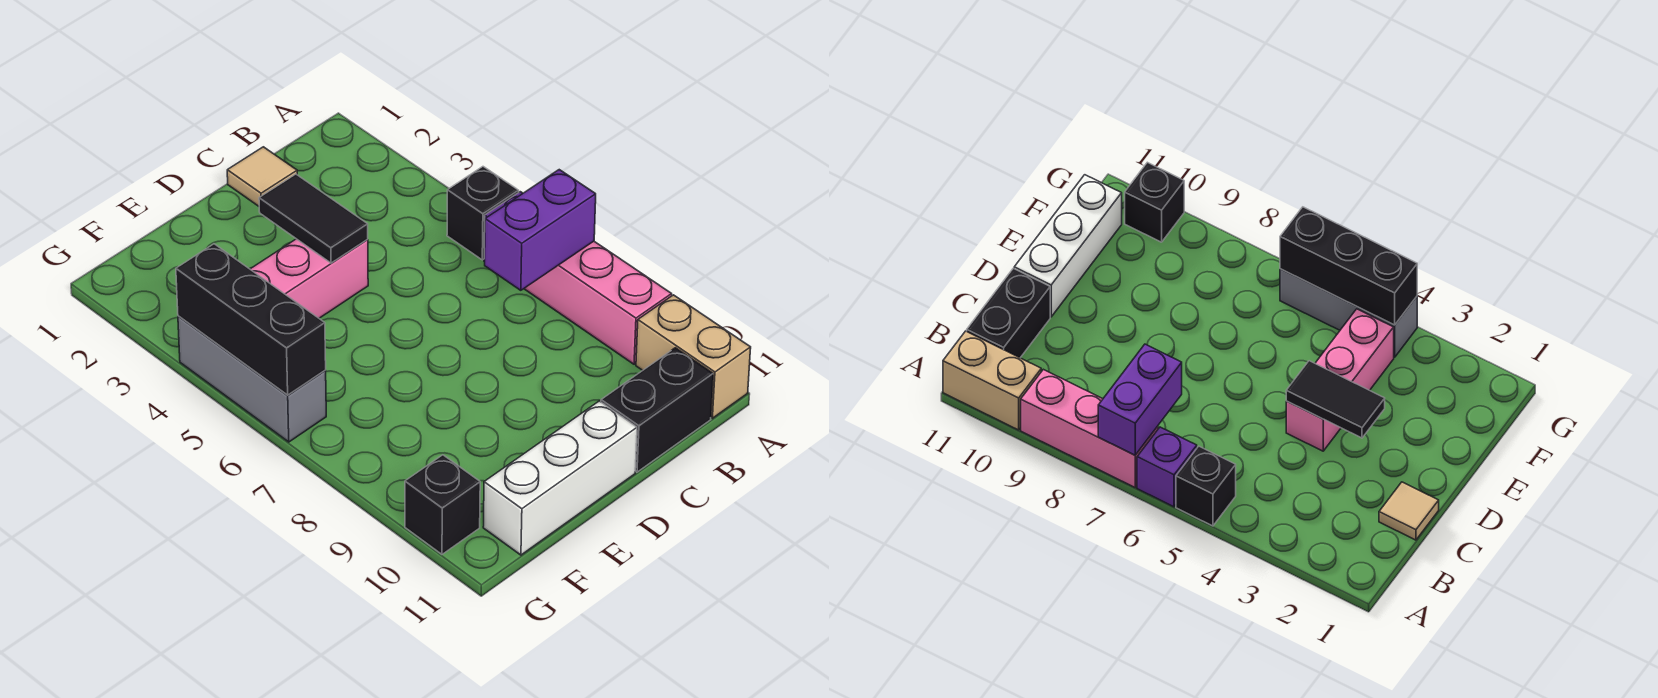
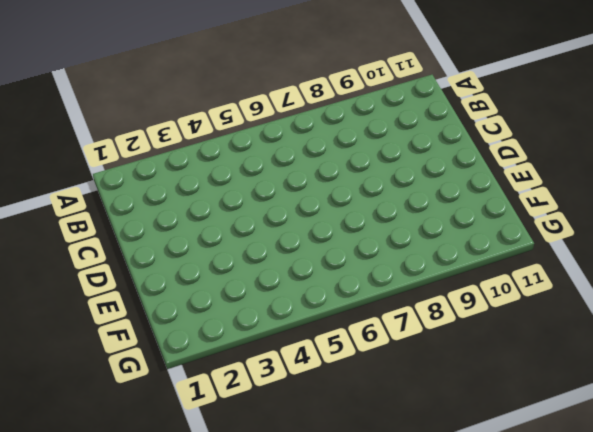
none -> black 1x1 brick [447,167,519,260]
none -> purple 1x1 brick [1137,427,1197,507]
none -> pink 1x3 brick [524,241,672,364]

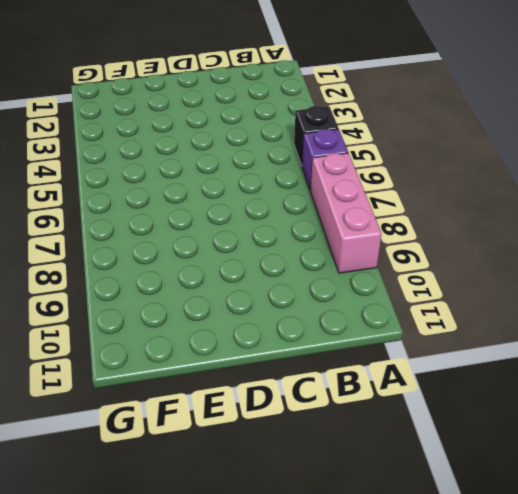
none -> tan 1x2 brick [636,295,751,418]
none -> black 1x2 brick [601,348,713,472]
none -> tan 1x1 tile [227,147,297,206]

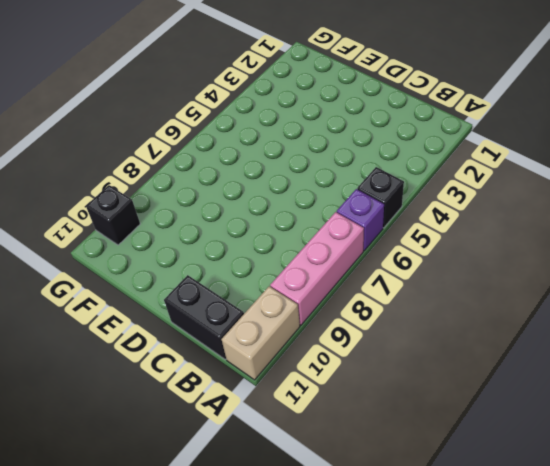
none -> tan 1x1 tile [227,147,297,206]
none -> pink 1x3 brick [250,239,368,318]
none -> white 1x3 brick [483,401,637,555]

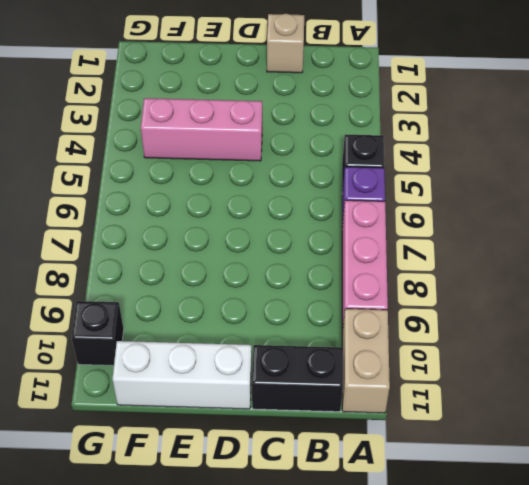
tan 1x1 brick [267,14,304,73] -> tan 1x1 tile [227,147,297,206]
none -> grey 1x3 brick [178,316,326,442]
none -> purple 1x2 brick [485,170,596,290]
none -> black 1x2 tile [259,174,368,263]

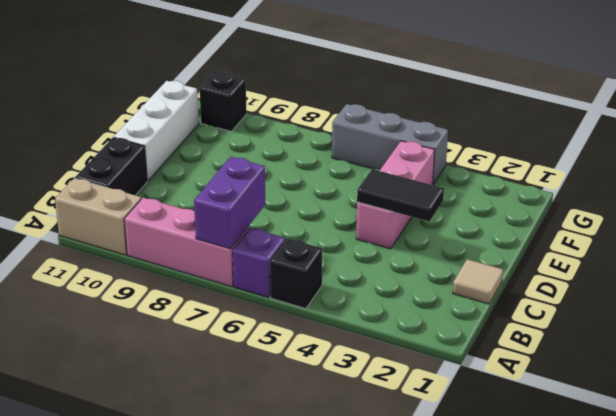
none -> black 1x3 brick [176,244,326,395]

